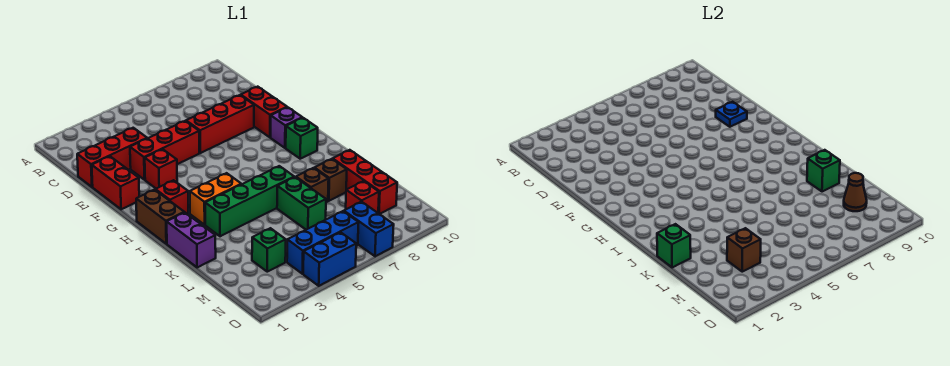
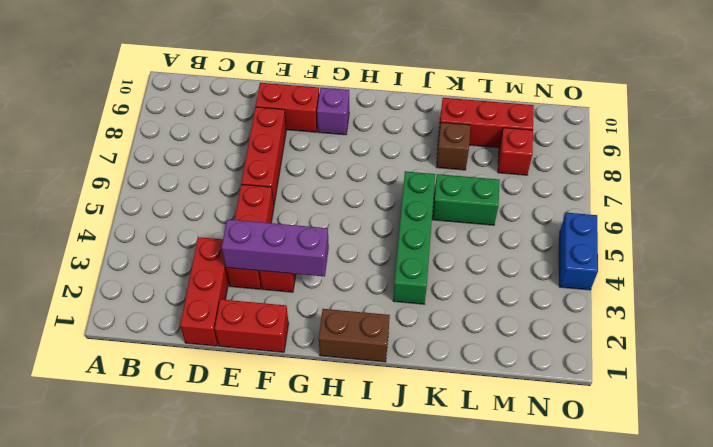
purple 1x3 brick [222,219,329,277] -> none
none -> red 1x1 brick [155,180,188,214]
none -> green 1x1 brick [286,118,318,159]
none -> orange 1x2 brick [190,173,241,225]

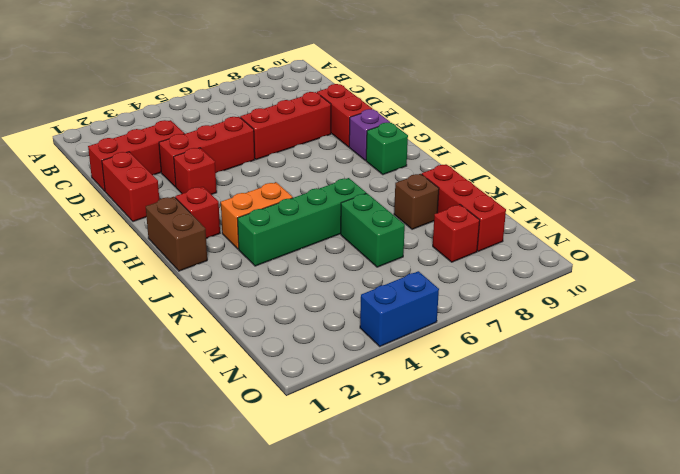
none -> purple 1x2 brick [167,212,216,268]
none -> brown 1x1 brick [296,168,329,202]
none -> green 1x1 brick [252,228,286,272]

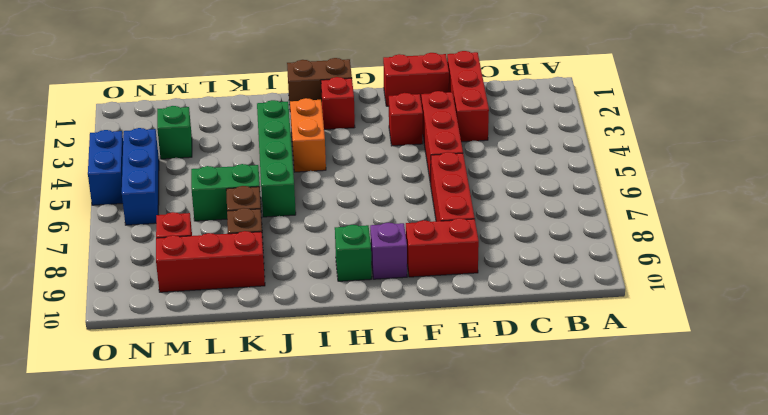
none -> purple 1x2 brick [167,212,216,268]
none -> blue 1x2 brick [344,202,394,256]
none -> blue 1x1 plate [716,102,747,127]

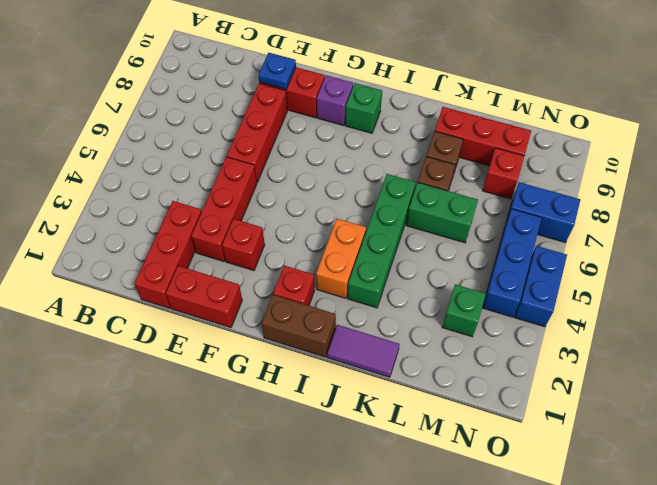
purple 1x2 tile [327,325,400,377] -> purple 1x2 brick [167,212,216,268]
none -> green 1x1 brick [657,224,691,268]
none -> green 1x1 brick [807,150,840,192]
none -> brown 1x1 brick [727,228,761,272]

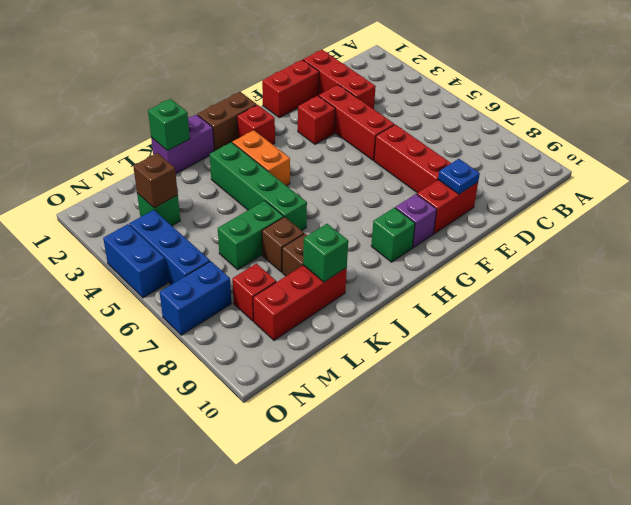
none -> brown 1x1 cone [844,173,867,211]

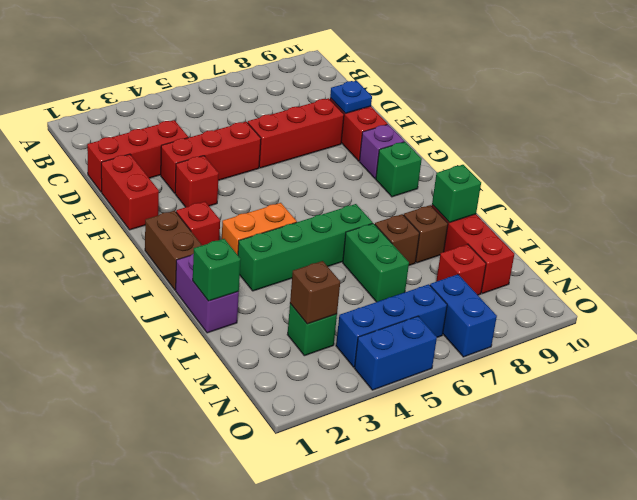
none -> brown 1x1 cone [844,173,867,211]

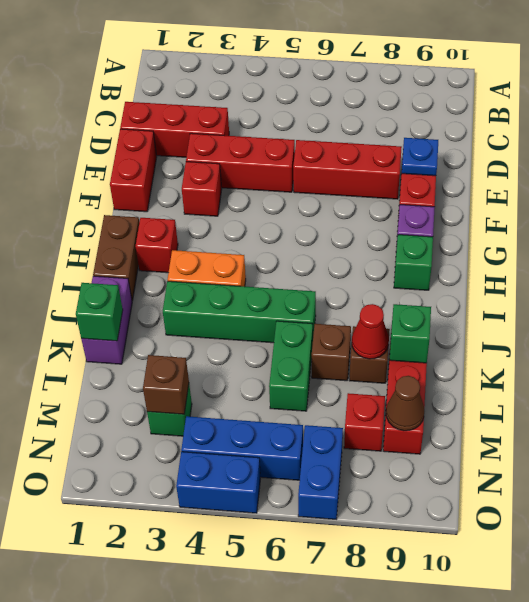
red 1x1 cone [352,304,389,359] -> none

